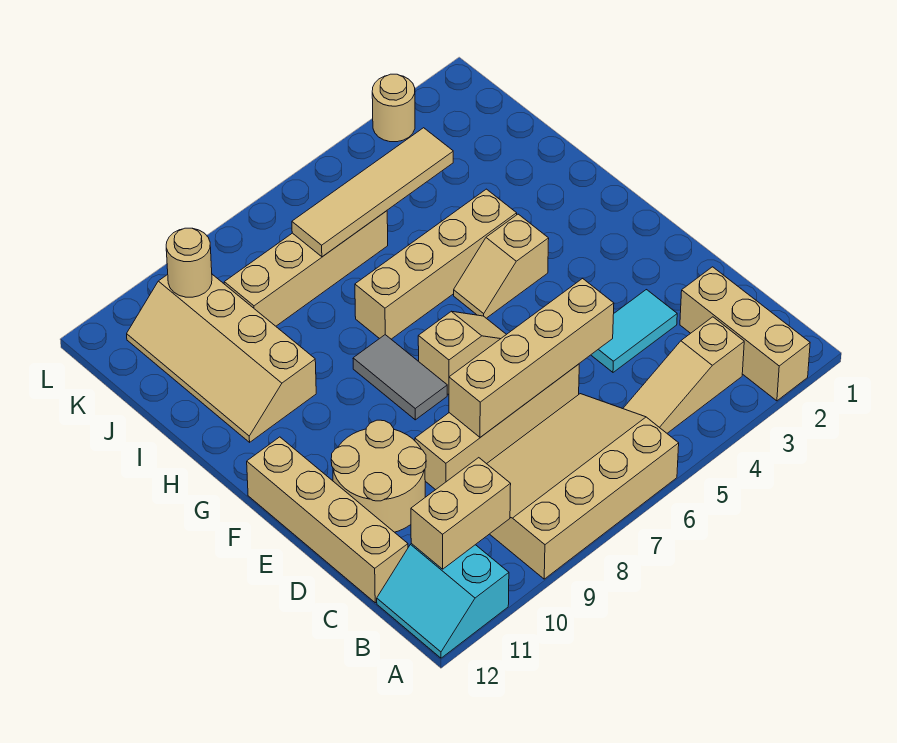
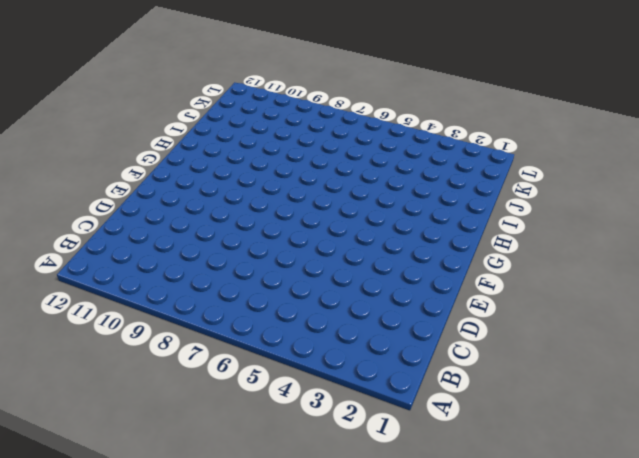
none -> tan 1x3 brick [680,267,810,401]
none -> tan 3x4 slope [487,394,679,579]
none -> cyan 2x2 slope [377,544,509,658]

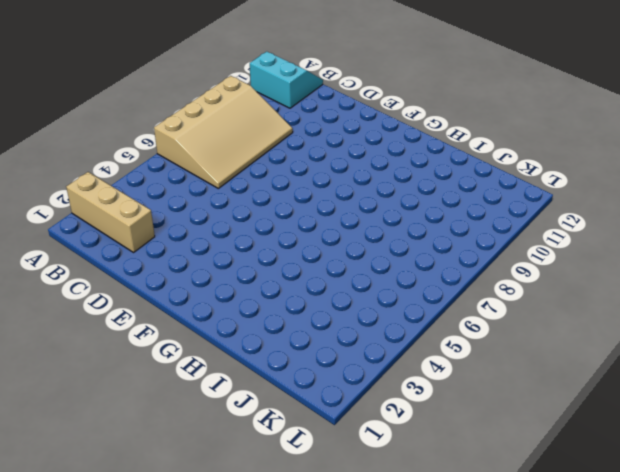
none -> tan 1x3 slope [623,317,744,433]
none -> tan 1x4 brick [247,437,408,603]
none -> cyan 1x2 tile [591,290,677,372]

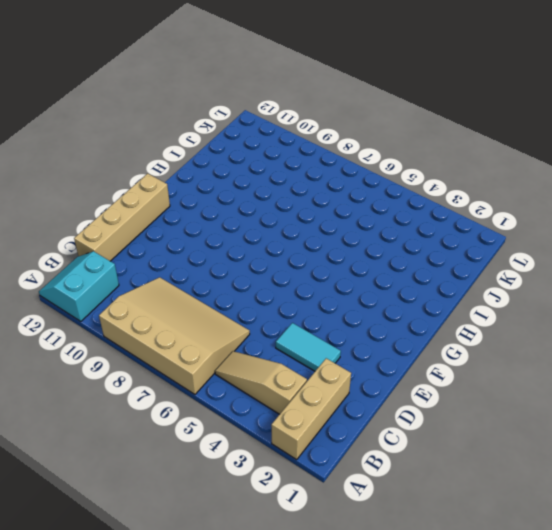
none -> tan 1x4 brick [415,364,579,490]
none -> tan 2x2 round brick [331,420,426,532]
none -> tan 1x2 slope [418,311,506,395]

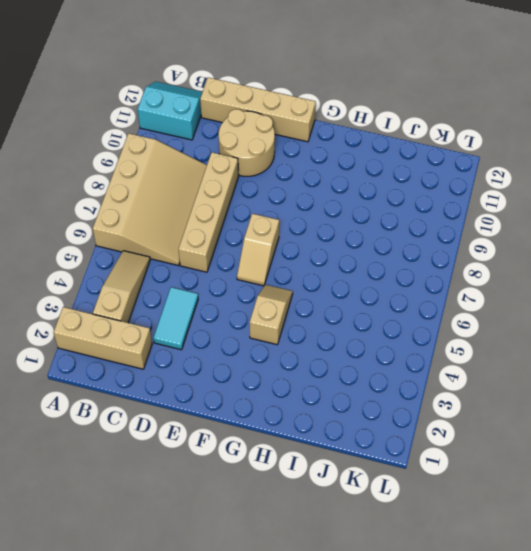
none -> grey 1x2 tile [353,335,447,420]
none -> tan 1x4 brick [355,189,517,339]
none -> tan 2x4 slope [127,274,316,442]

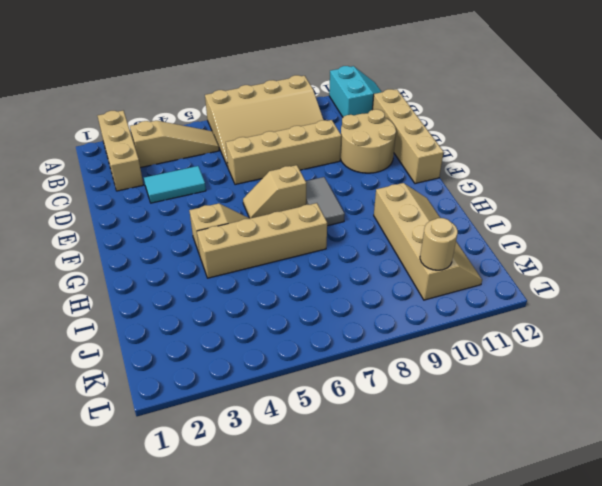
none -> tan 1x4 brick [224,211,388,326]
none -> tan 1x1 round brick [372,74,415,142]
none -> tan 1x2 brick [411,458,511,569]

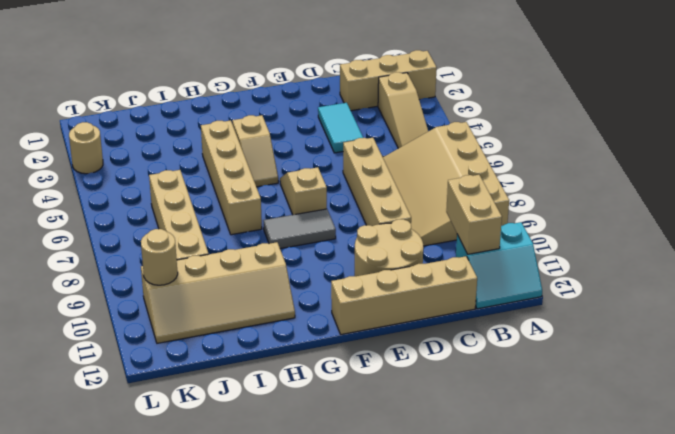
none -> tan 1x4 brick [449,279,614,437]
none -> tan 1x4 tile [292,128,453,257]

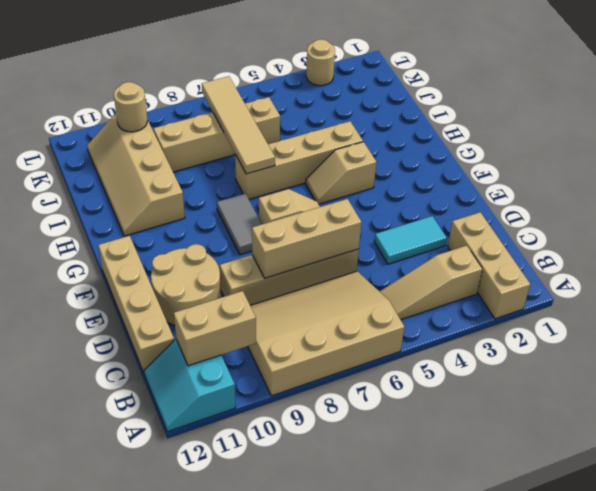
tan 1x3 brick [252,199,361,278] -> tan 1x4 brick [449,279,614,437]
tan 1x4 tile [202,76,275,174] -> tan 1x4 tile turned to [292,128,453,257]

